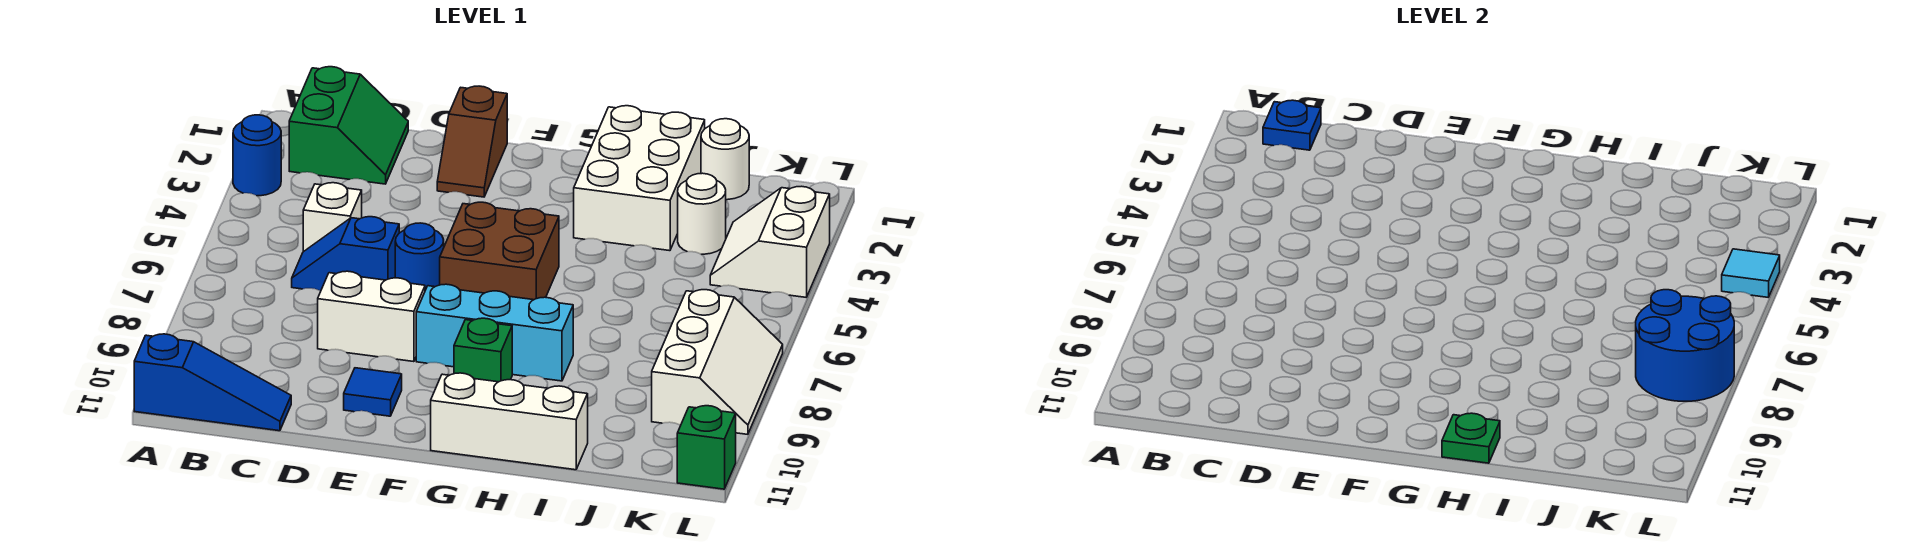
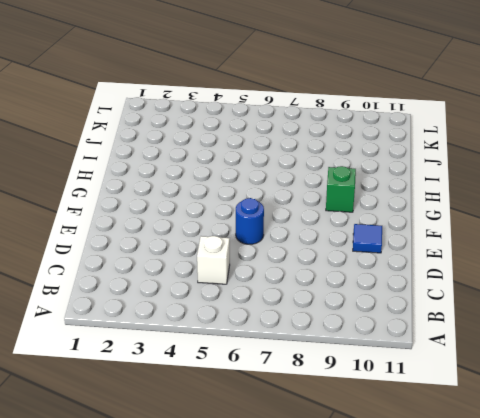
none -> blue 1x1 round brick [233,115,281,196]
none -> blue 1x3 slope [134,334,291,431]
none -> green 2x2 slope [289,67,408,184]

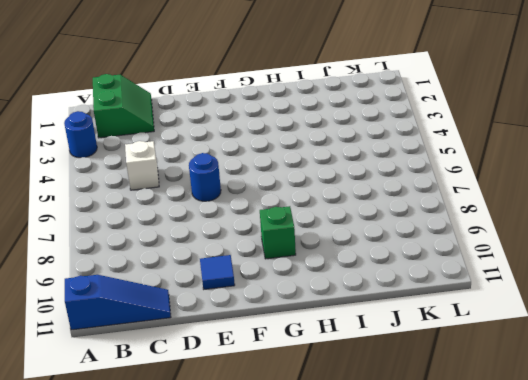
none -> blue 1x2 slope [292,217,399,291]
none -> white 1x2 brick [318,271,425,362]
none -> brown 1x2 slope [437,86,507,197]

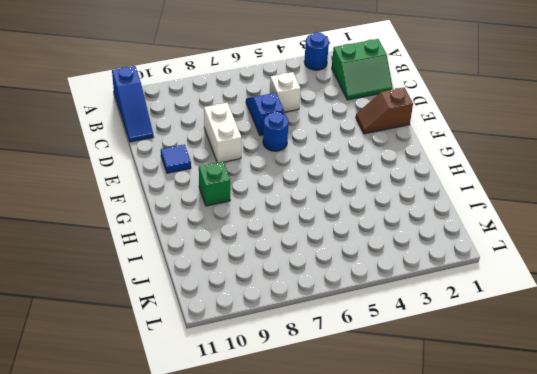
none -> brown 2x2 brick [440,202,559,300]
none -> cyan 1x3 brick [416,284,573,381]
none -> white 1x3 brick [431,373,588,470]

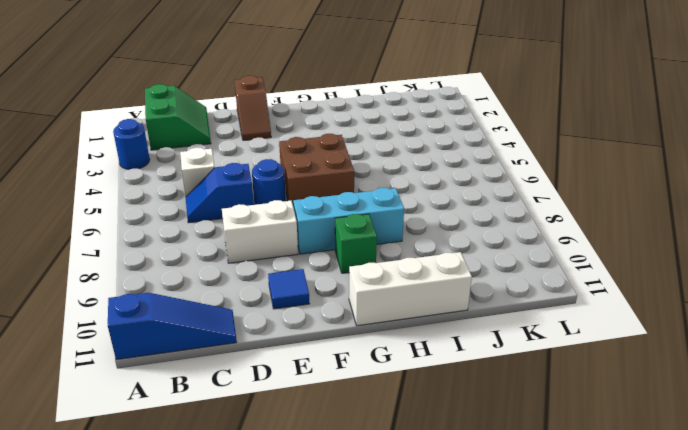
none -> white 2x3 brick [574,106,705,251]
none -> white 1x1 round brick [701,119,749,200]
none -> white 1x1 round brick [678,173,726,254]

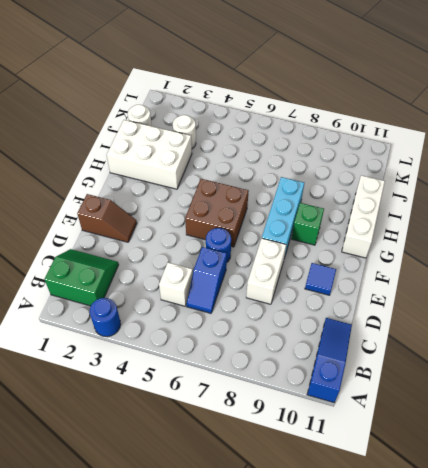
none -> white 2x2 slope [710,186,830,297]
none -> white 2x3 slope [652,290,783,434]
none -> green 1x1 brick [677,406,736,489]

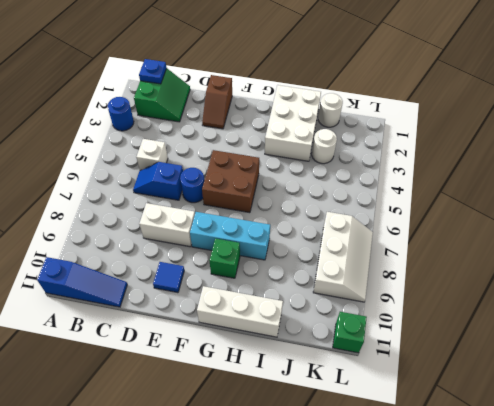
none -> white 2x2 slope [710,186,830,297]
none -> green 1x1 plate [1442,413,1500,463]
none -> blue 2x2 round brick [1636,290,1734,401]

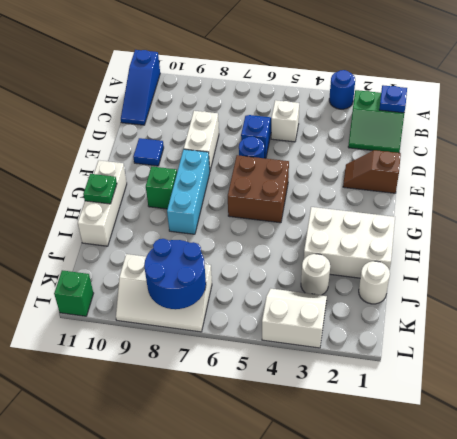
none -> cyan 1x1 tile [1722,249,1780,297]

